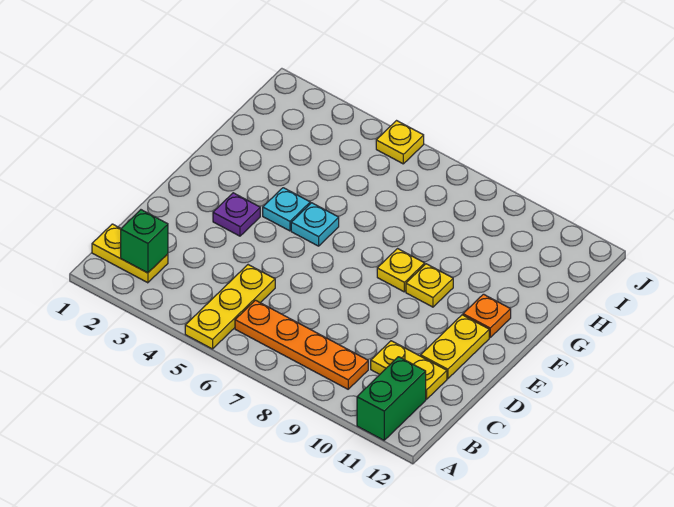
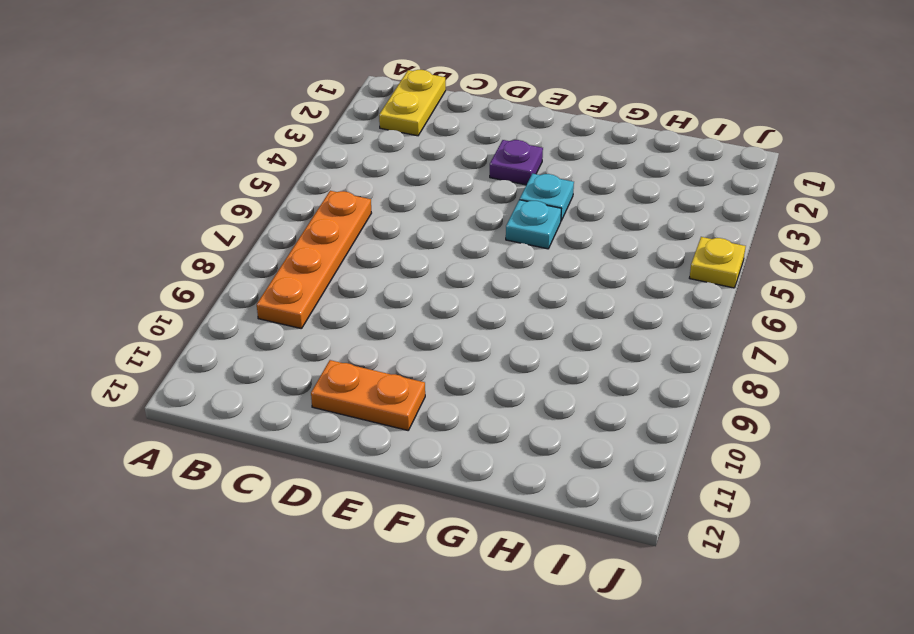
orange 1x2 plate [311,360,425,430] -> yellow 1x2 plate [421,315,489,379]
none -> yellow 1x3 plate [185,265,275,349]
none -> green 1x2 brick [357,357,426,440]
none -> yellow 1x2 plate [371,341,447,399]

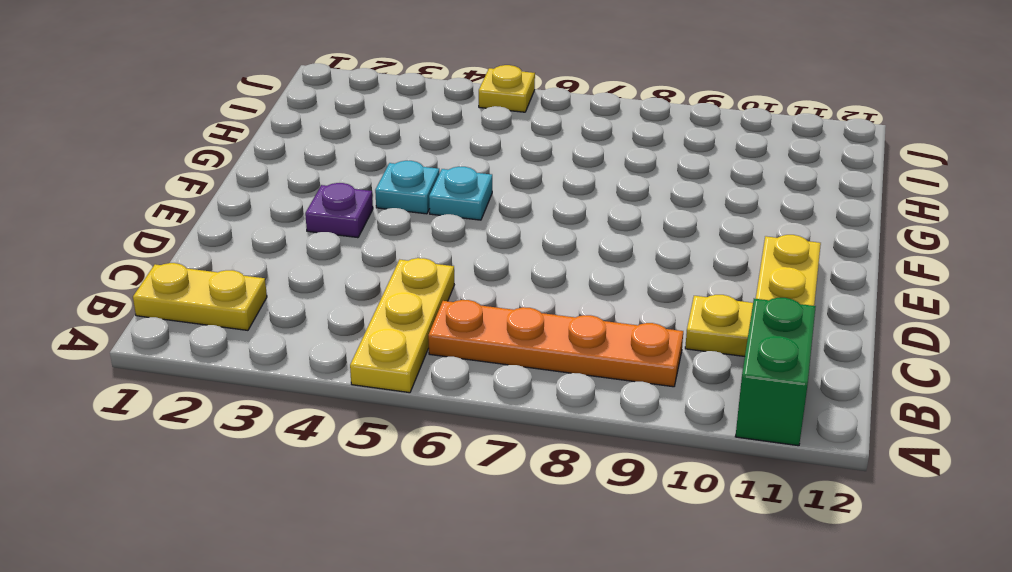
none -> yellow 1x1 plate [377,249,425,292]
none -> yellow 1x1 plate [406,264,453,307]
none -> orange 1x1 plate [463,294,511,337]

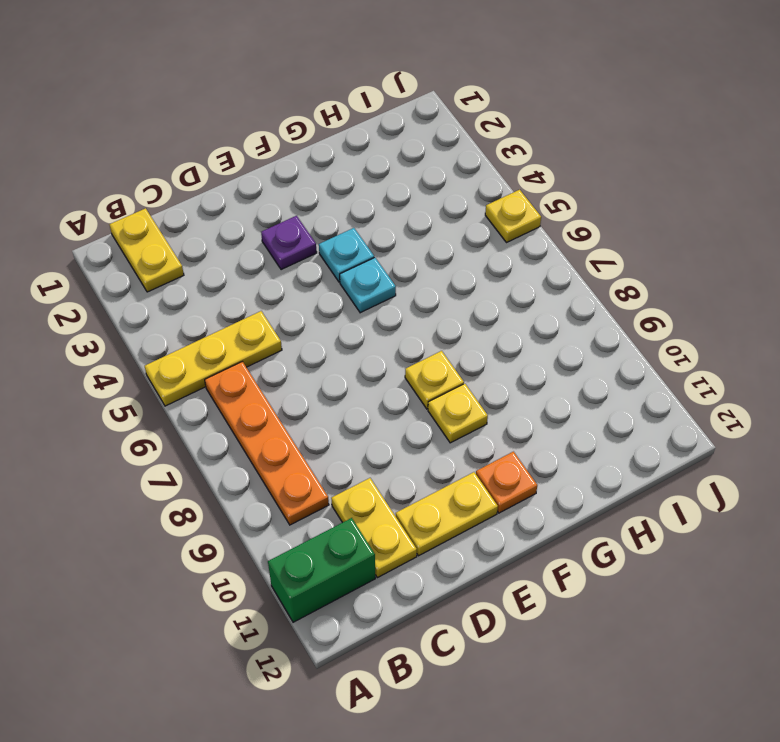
none -> green 1x1 brick [121,210,168,273]

